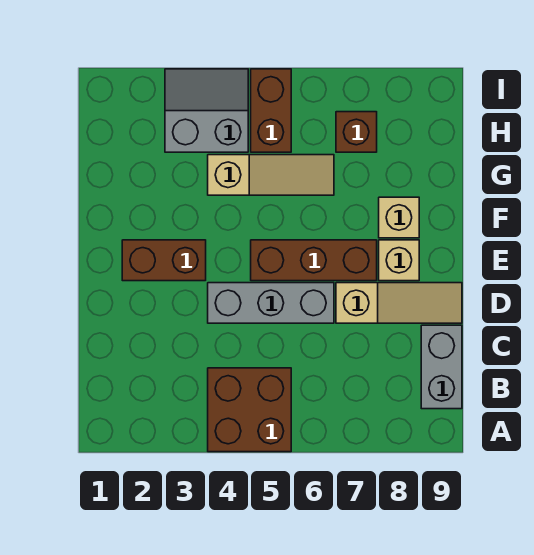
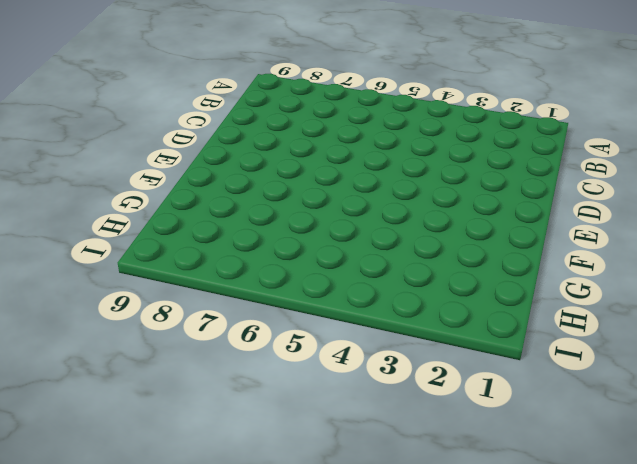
none -> brown 2x2 brick [208,368,291,452]
none -> grey 1x2 brick [421,325,462,409]
none -> grey 1x3 brick [208,283,334,323]

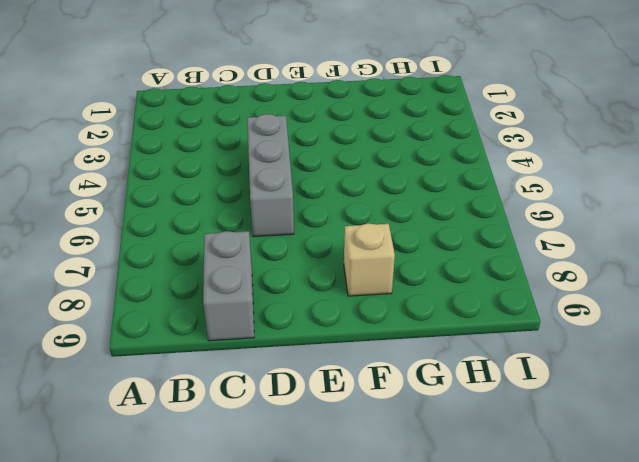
grey 1x2 brick [203,231,254,341] -> grey 1x2 brick turned to [421,325,462,409]
none -> brown 2x2 brick [208,368,291,452]
none -> tan 1x3 slope [336,283,462,323]
none -> brown 1x2 brick [122,240,206,281]

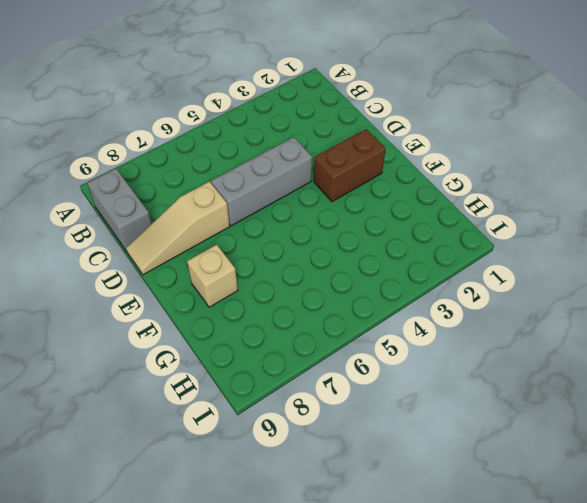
none -> brown 2x2 brick [208,368,291,452]
none -> brown 1x3 brick [251,240,377,281]
none -> tan 1x1 brick [379,240,419,281]

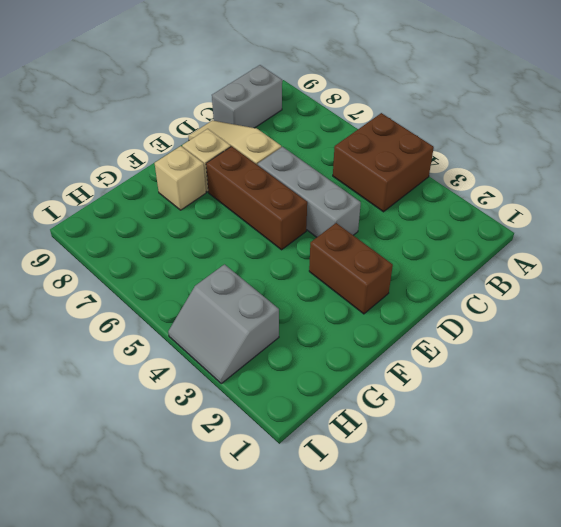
none -> tan 1x3 slope [208,155,334,195]
none -> brown 1x2 brick [251,69,291,152]
none -> brown 1x1 brick [336,112,377,152]

